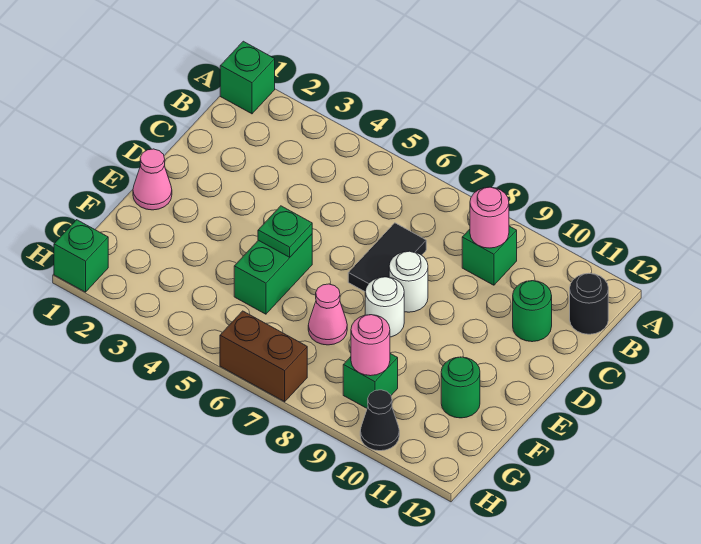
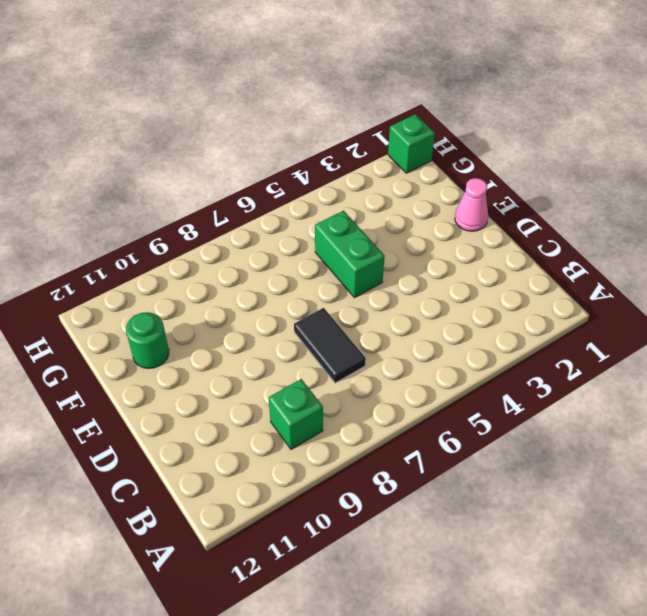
none -> green 1x1 brick [220,41,275,114]
none -> black 1x1 round brick [570,274,608,334]
none -> green 1x1 round brick [513,281,552,342]

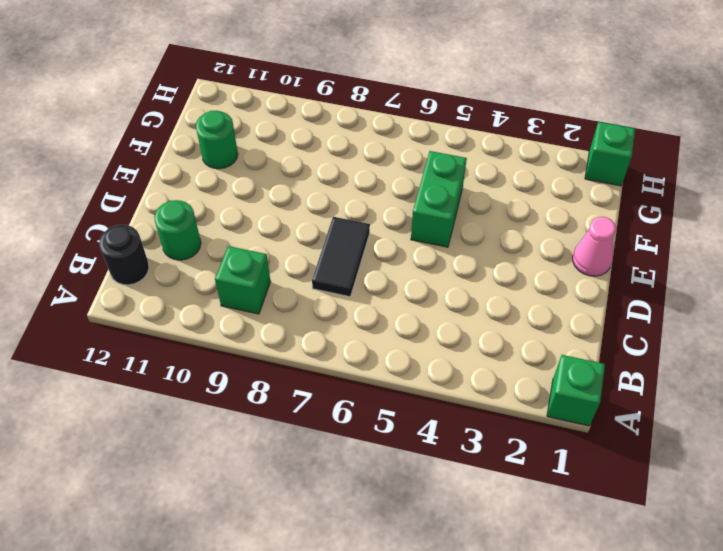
none -> white 1x1 round brick [389,251,428,312]
none -> white 1x1 round brick [365,277,404,337]
none -> pink 1x1 cone [308,284,347,345]

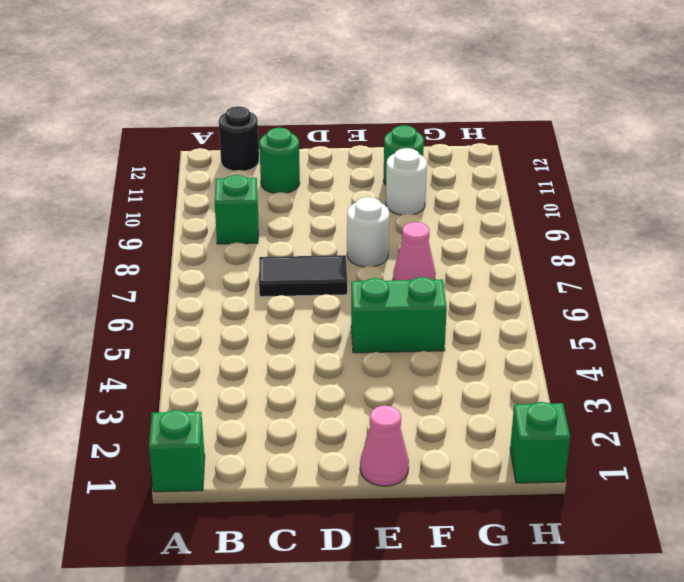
white 1x1 round brick [386,148,427,215] -> white 1x1 round brick moved to [389,251,428,312]
none -> green 1x1 brick [343,354,398,408]
none -> brown 1x2 brick [220,311,307,402]
none -> black 1x1 cone [360,390,399,451]

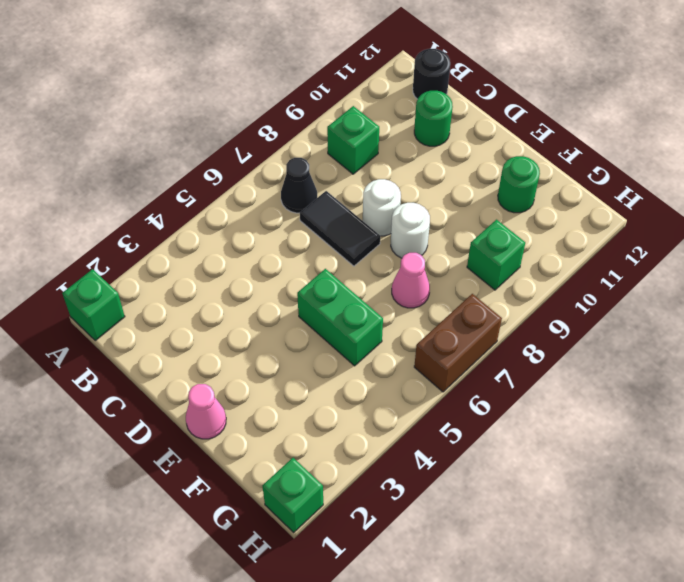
black 1x1 cone [281,158,317,213] -> black 1x1 cone moved to [360,390,399,451]
none -> pink 1x1 round brick [470,187,509,248]
none -> green 1x1 plate [258,206,312,257]
none -> pink 1x1 round brick [351,315,390,376]

